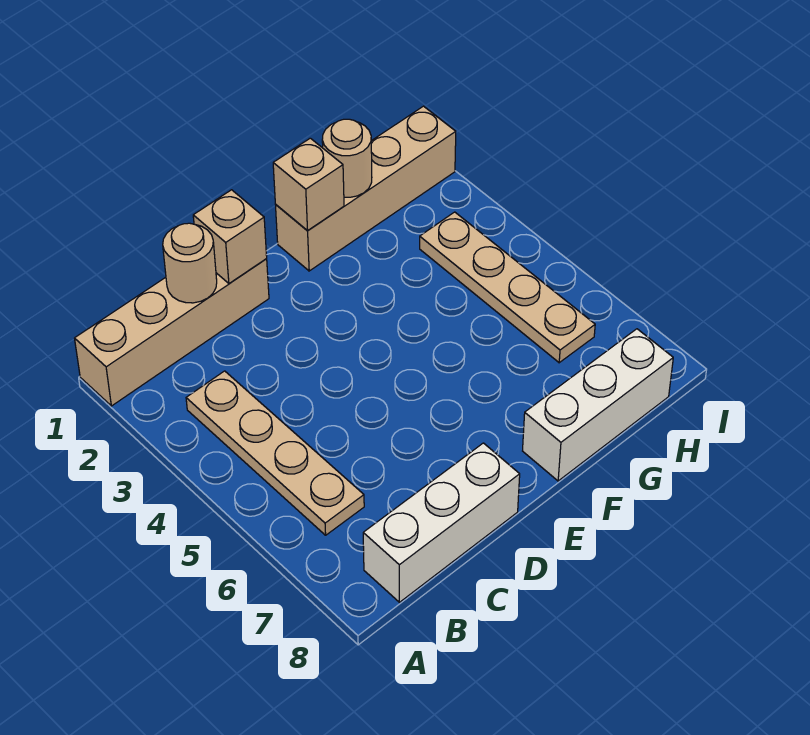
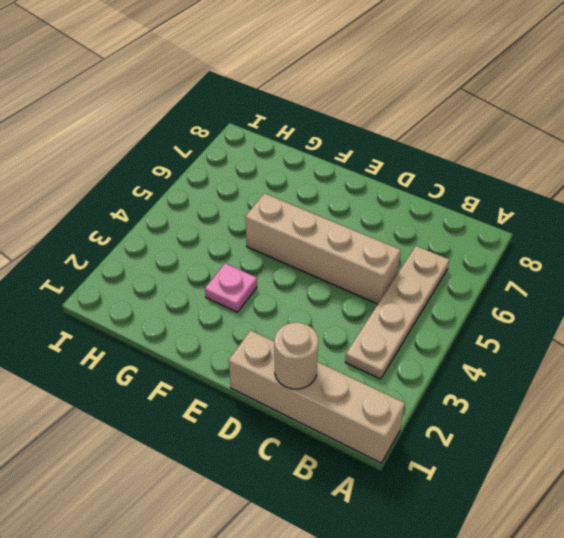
tan 1x4 brick [245,193,401,304] -> tan 1x4 brick moved to [276,106,456,271]
pink 1x1 plate [205,263,257,312] -> none
none -> white 1x3 brick [363,443,520,602]
none -> white 1x3 brick [523,329,673,481]

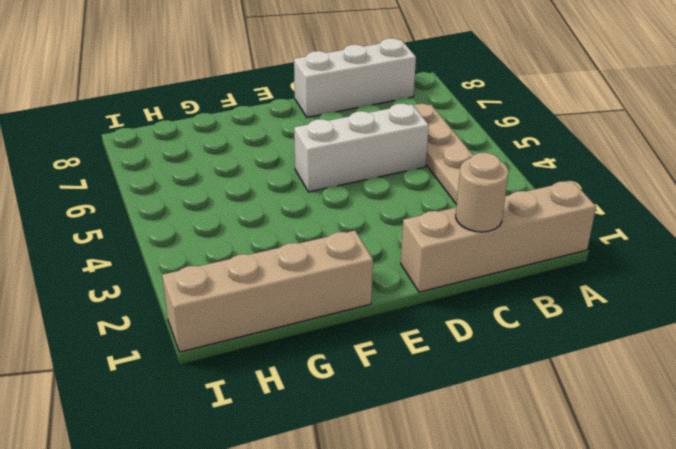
white 1x3 brick [294,104,429,192] -> white 1x3 brick moved to [523,329,673,481]
none -> tan 1x4 plate [420,212,595,363]
none -> tan 1x1 brick [193,190,267,283]

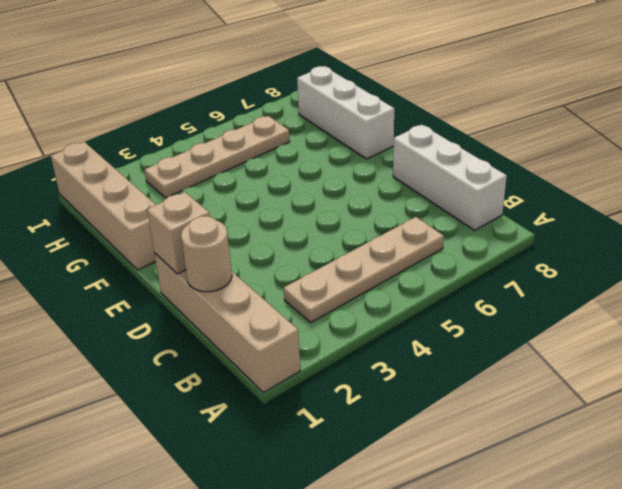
none -> tan 1x1 brick [273,138,344,230]
none -> tan 1x1 round brick [322,119,372,197]

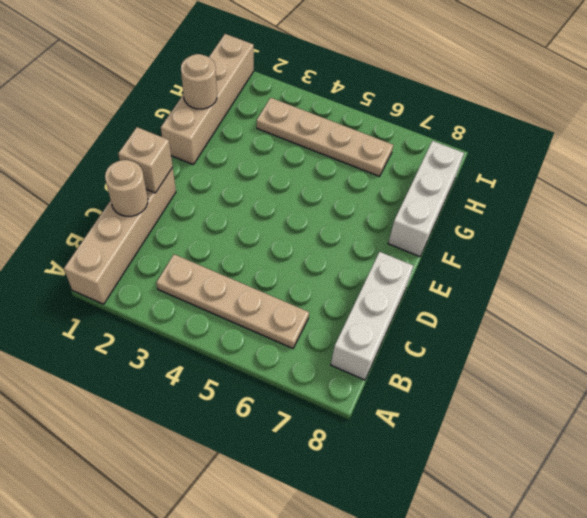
none -> tan 1x1 brick [273,138,344,230]

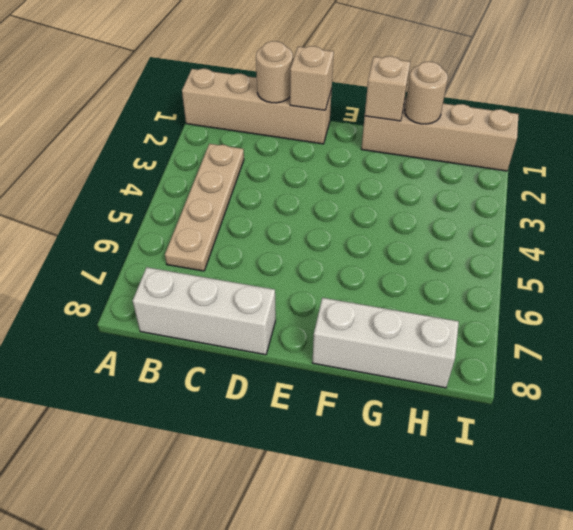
none -> tan 1x4 plate [420,212,595,363]

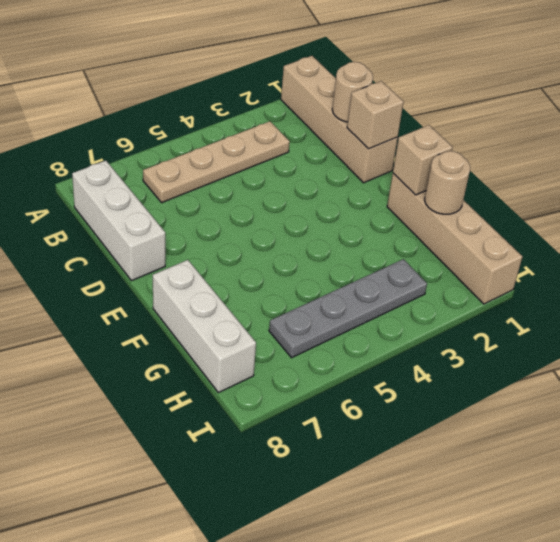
grey 1x4 plate [269,259,427,358] -> tan 1x4 plate [420,212,595,363]

